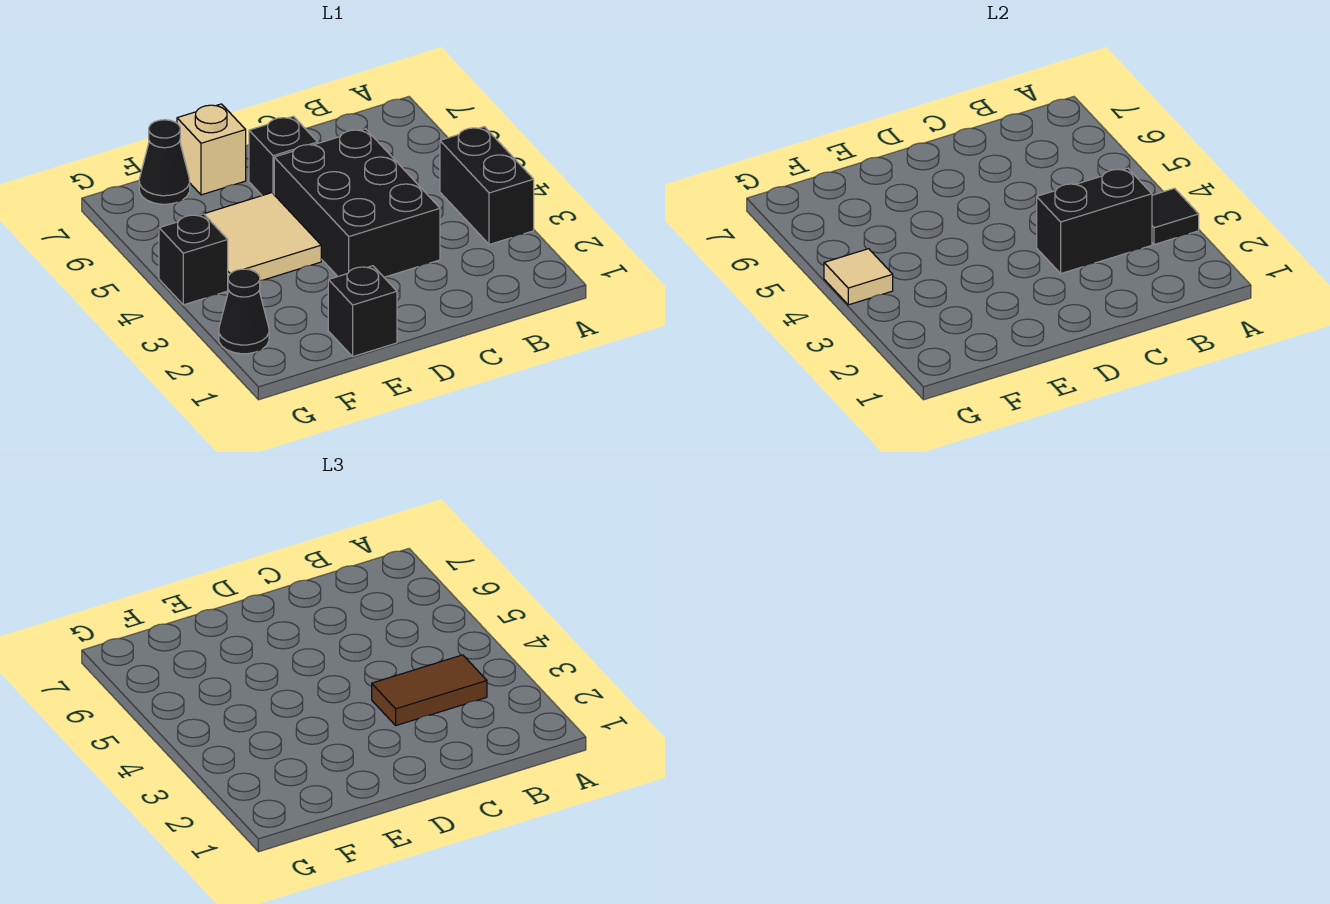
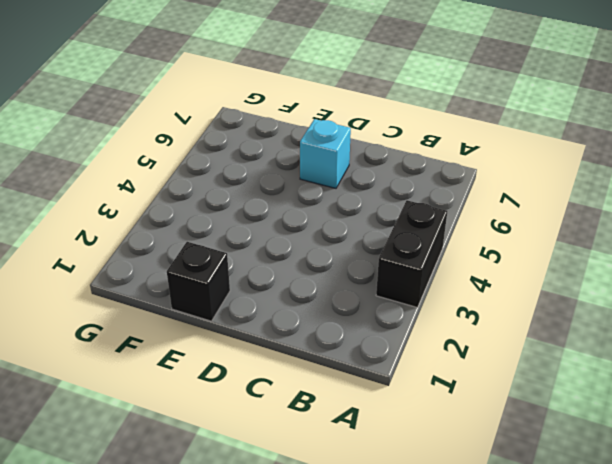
cyan 1x1 brick [300,119,351,188] -> black 1x1 brick [249,116,318,196]
none -> black 2x3 brick [274,129,440,277]
none -> tan 2x2 tile [204,193,321,280]
none -> tan 1x1 brick [177,104,246,195]

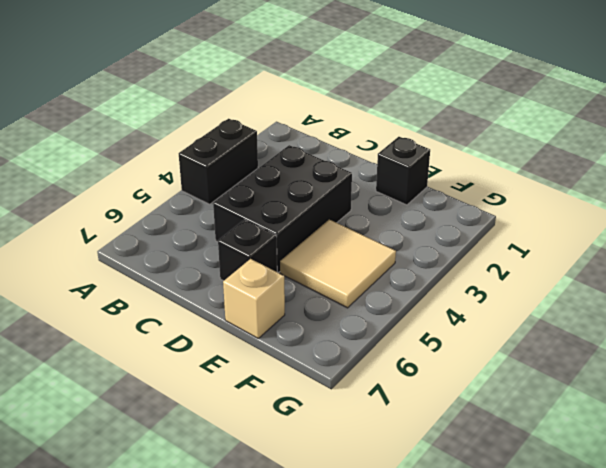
none -> black 1x1 cone [139,120,190,204]
none -> black 1x1 cone [219,269,269,354]
none -> black 1x1 brick [159,214,228,305]

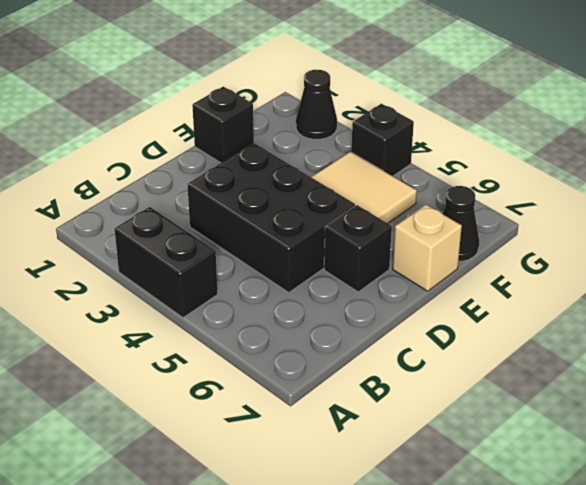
none -> black 1x1 tile [1152,188,1199,245]
none -> black 1x2 brick [1037,168,1152,273]
none -> tan 1x1 tile [824,249,893,305]

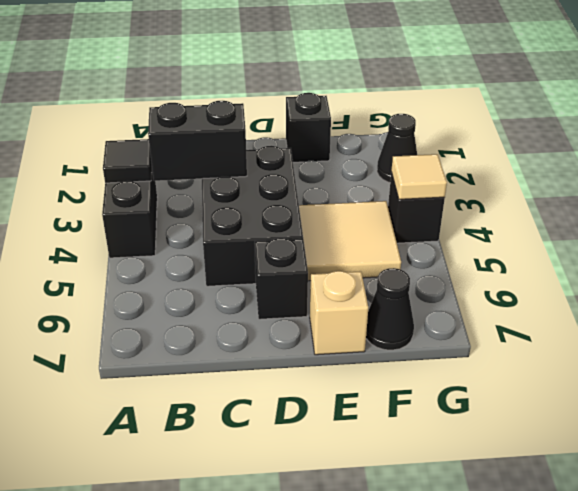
none -> brown 1x2 tile [372,655,487,725]

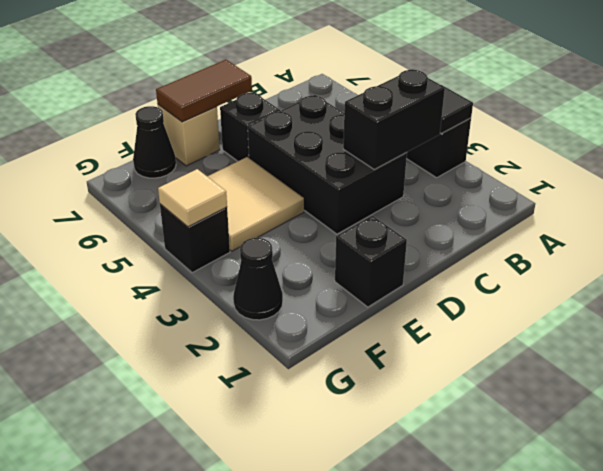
brown 1x2 tile [156,60,252,122] -> brown 1x2 tile moved to [372,655,487,725]

